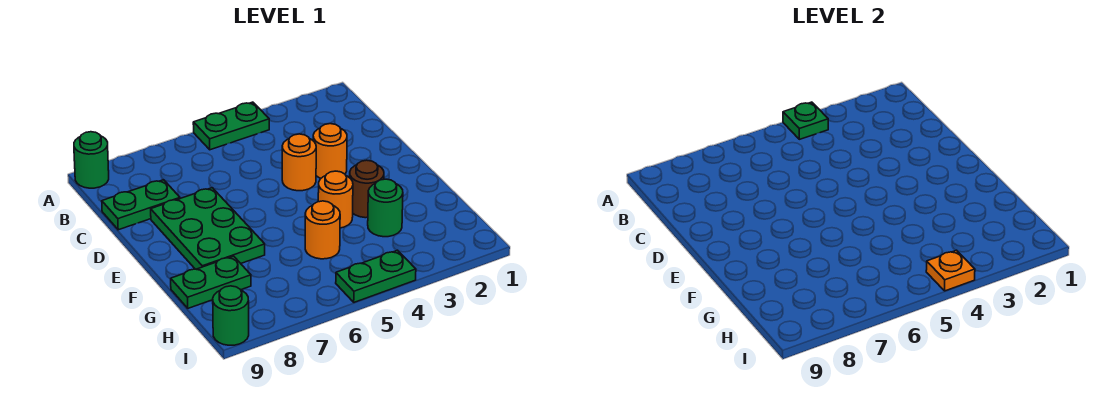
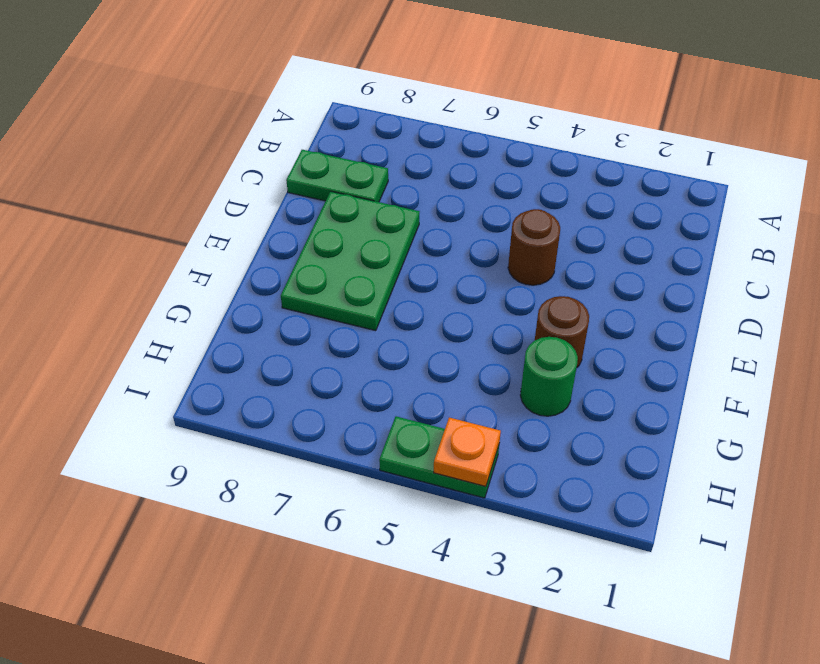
brown 1x1 round brick [508,209,560,285] -> orange 1x1 round brick [282,134,316,191]
none -> green 1x2 plate [193,102,269,150]
none -> green 1x1 round brick [74,132,109,188]
none -> orange 1x1 round brick [313,124,347,178]

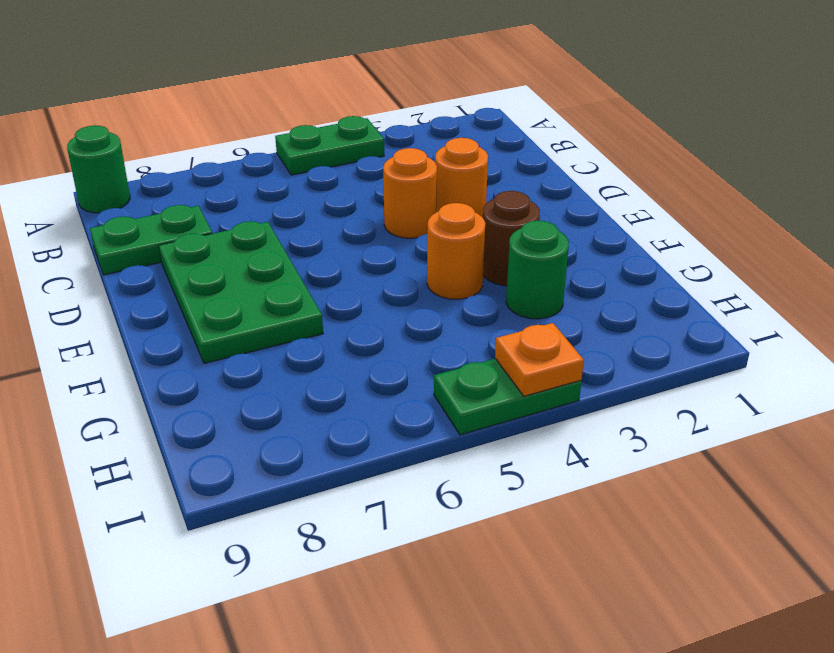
none -> orange 1x1 round brick [305,201,340,259]
none -> green 1x2 plate [171,256,251,308]
none -> green 1x1 round brick [213,286,249,345]

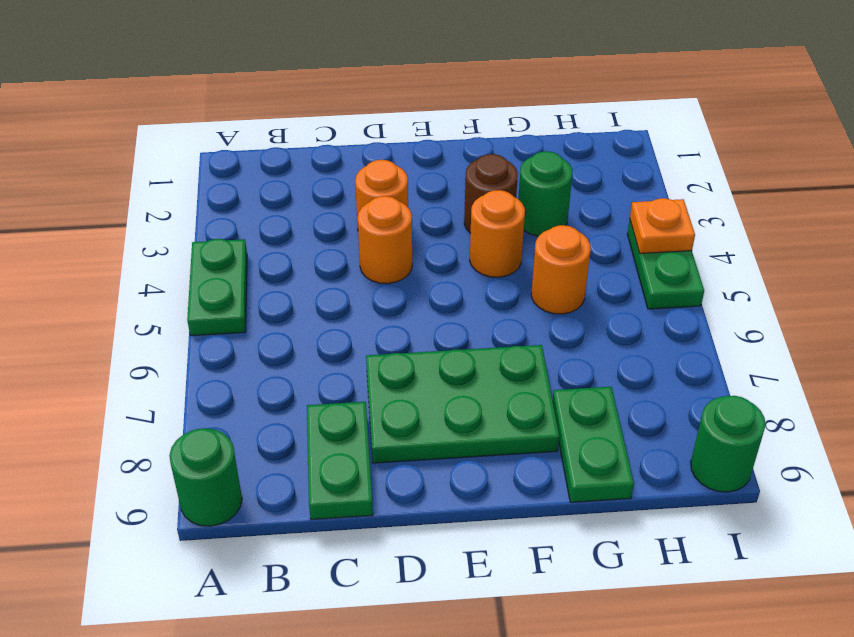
none -> green 1x1 plate [783,102,828,139]

